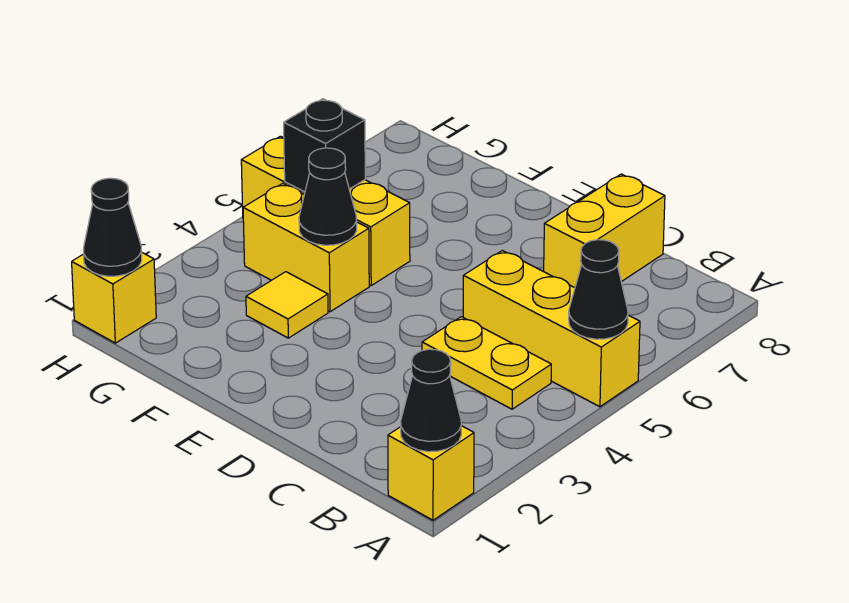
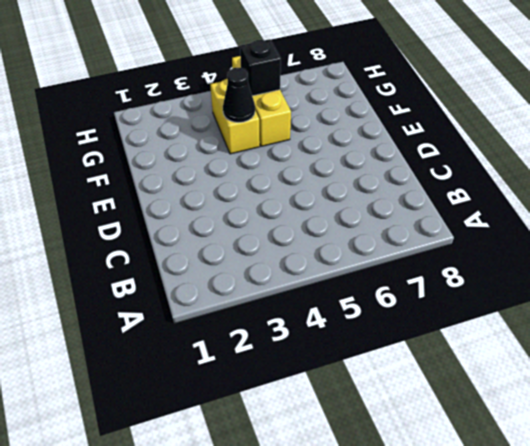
none -> yellow 1x1 brick [388,426,474,520]
none -> yellow 1x3 brick [463,250,640,407]
none -> yellow 1x2 plate [422,317,551,409]

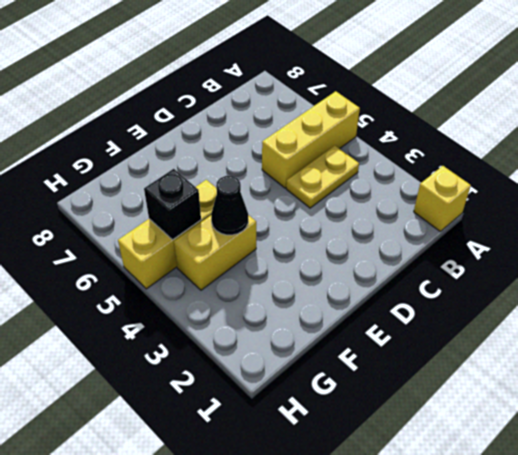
none -> yellow 1x2 brick [544,174,665,288]
none -> yellow 1x1 tile [246,272,328,338]
none -> yellow 1x1 brick [72,253,156,343]

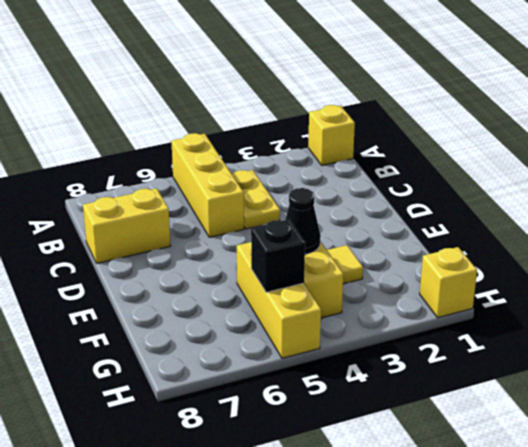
none -> black 1x1 cone [401,349,461,452]
none -> black 1x1 cone [569,240,628,339]
none -> black 1x1 cone [84,178,142,276]

